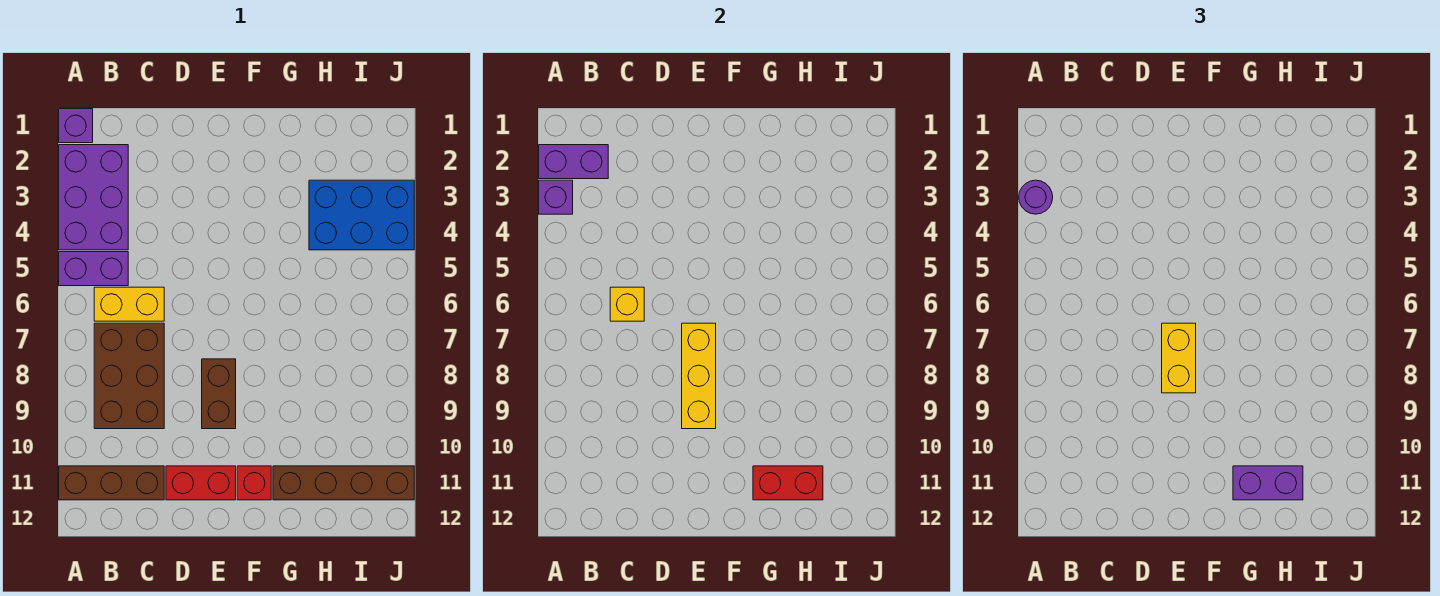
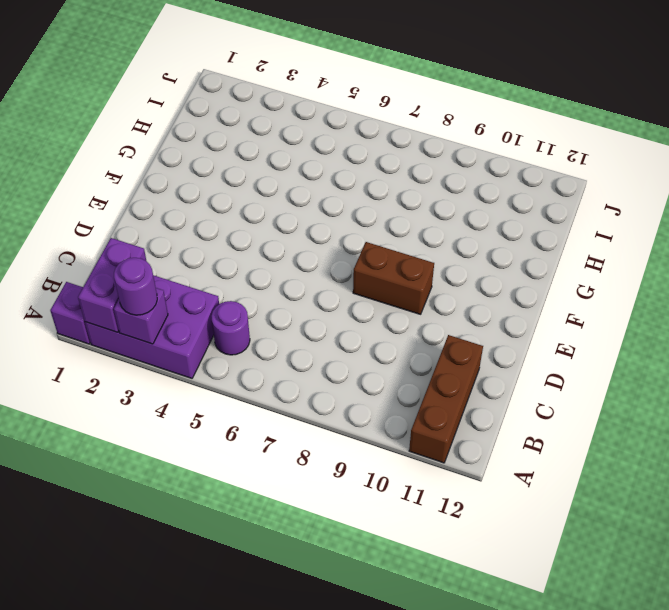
purple 1x1 round brick [212,301,250,355] -> purple 1x2 brick [59,252,128,286]
none -> yellow 1x2 brick [94,287,164,321]
none -> brown 2x3 brick [94,323,164,429]
none -> red 1x2 brick [166,466,236,500]

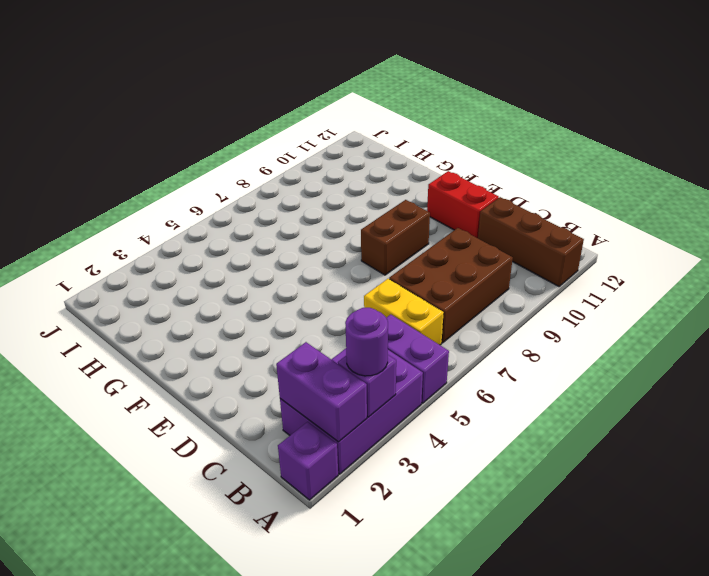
none -> red 1x1 brick [237,466,271,500]
none -> brown 1x4 brick [273,466,414,500]
none -> blue 2x3 brick [309,180,414,250]

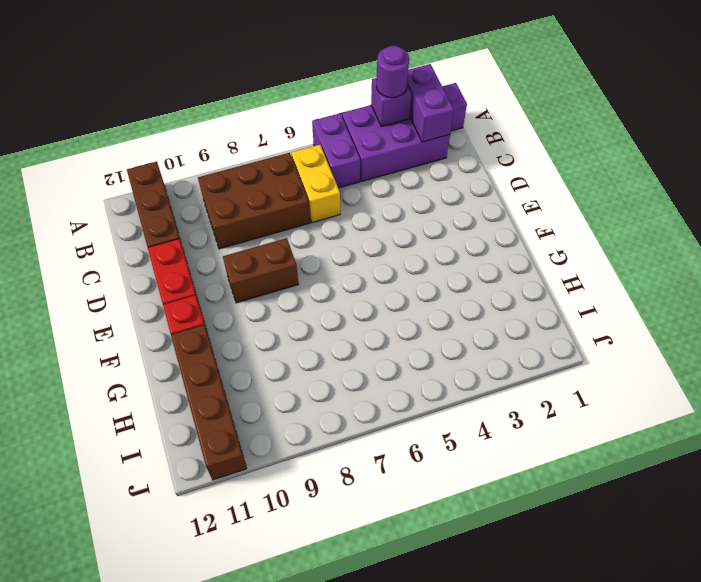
none -> blue 2x3 brick [309,180,414,250]
none -> yellow 1x1 brick [610,287,644,321]
none -> yellow 1x3 brick [682,323,716,429]

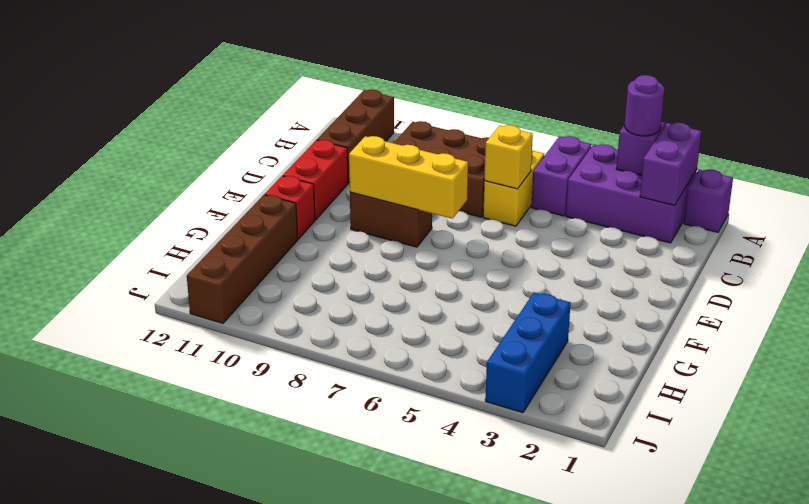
blue 1x3 brick [485,293,571,413] -> blue 2x3 brick [309,180,414,250]
none -> red 1x2 brick [753,466,823,500]
none -> yellow 1x2 brick [1162,323,1196,393]
none -> purple 1x2 brick [1233,466,1303,500]

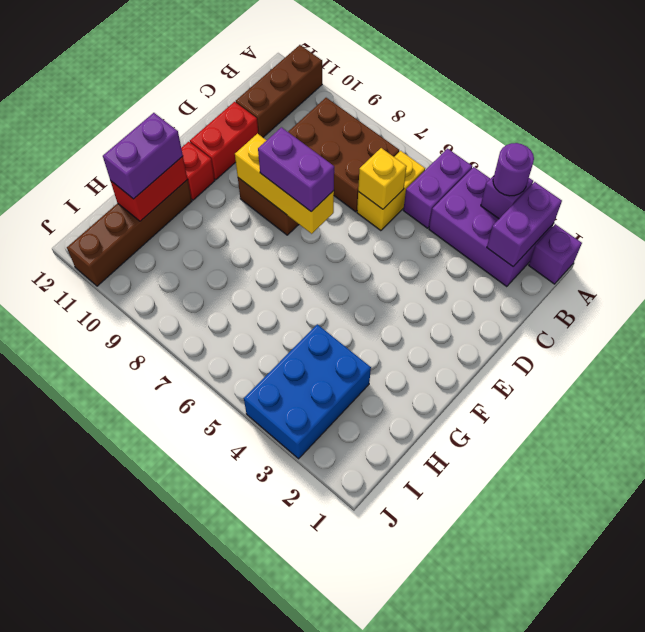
purple 1x2 brick [258,127,334,212] -> yellow 1x2 brick [1162,323,1196,393]

